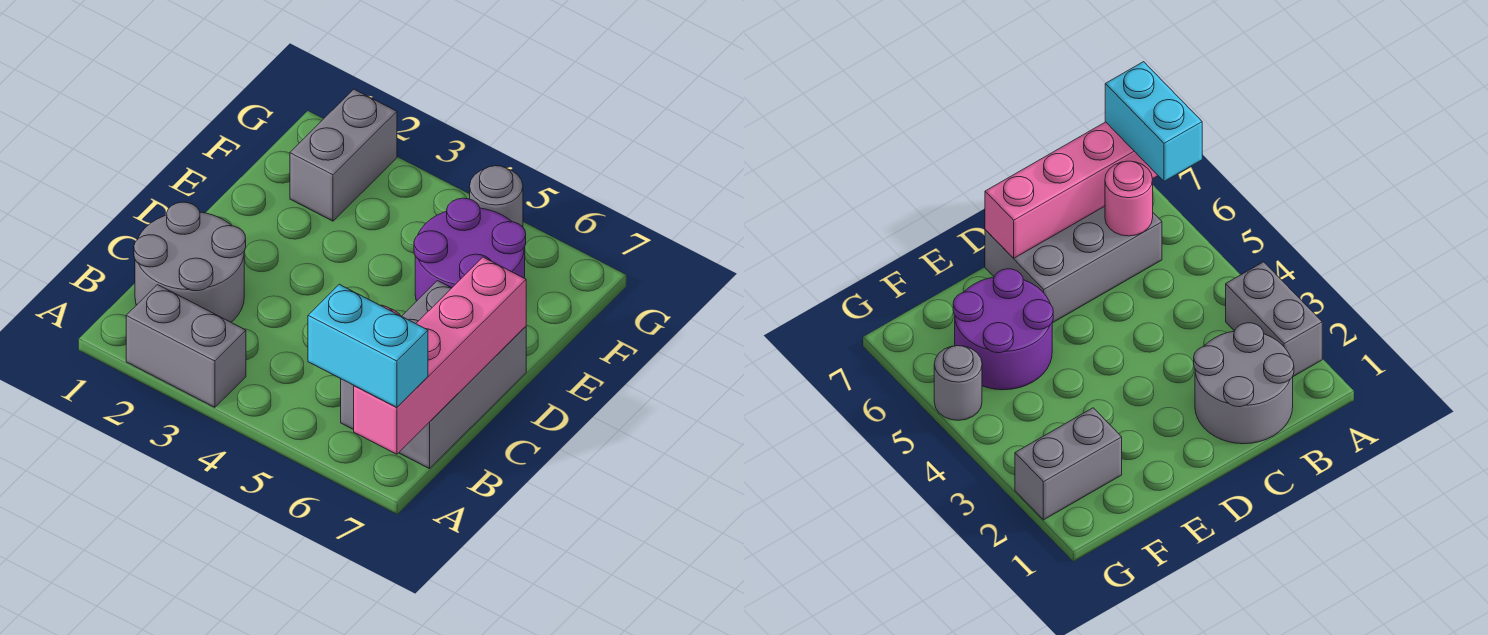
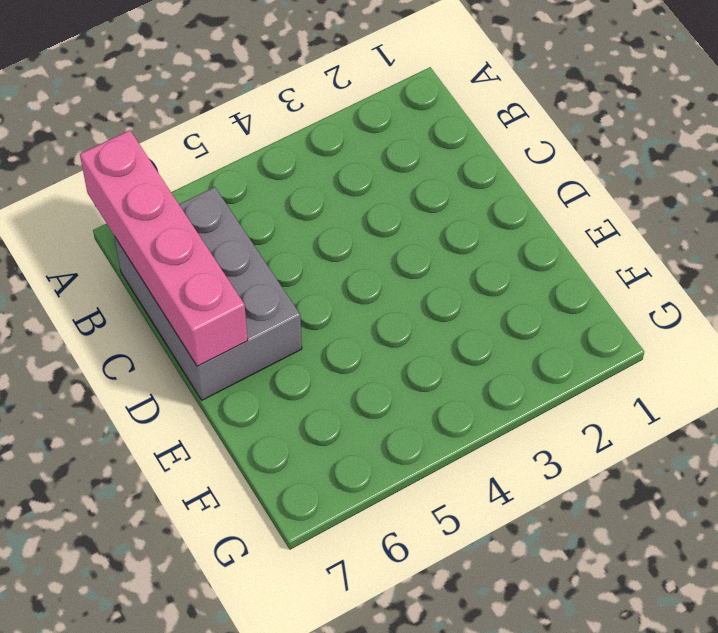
none -> grey 1x2 brick [126,285,246,407]
none -> grey 2x2 round brick [134,202,246,322]

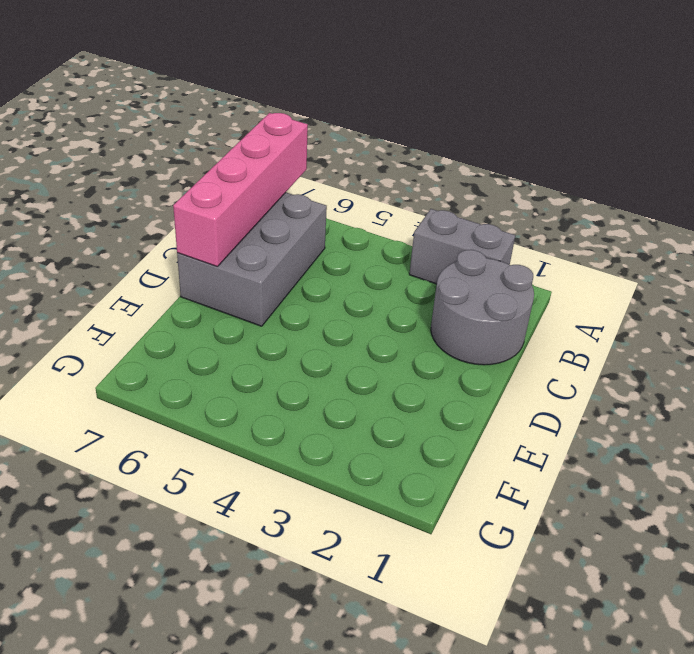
none -> purple 2x2 round brick [414,198,526,301]
none -> grey 1x2 brick [290,89,397,221]

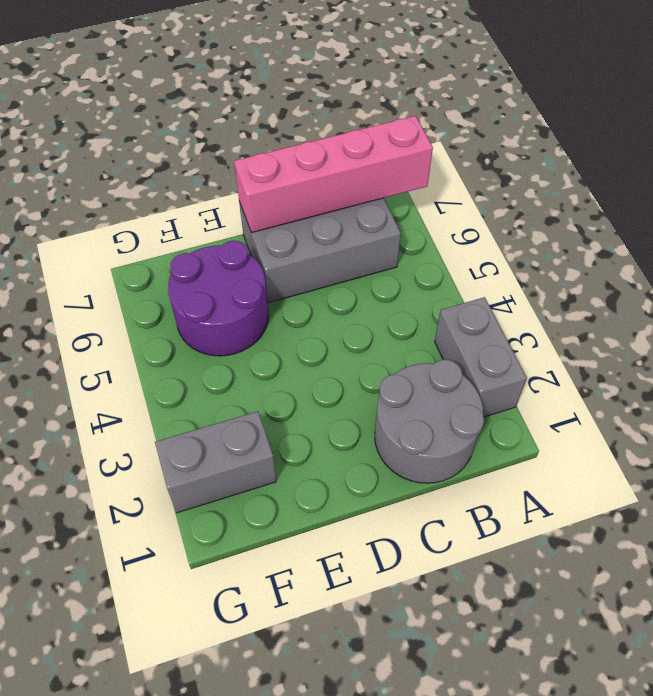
none -> grey 1x1 round brick [470,166,523,227]
none -> pink 1x1 round brick [1105,161,1153,236]

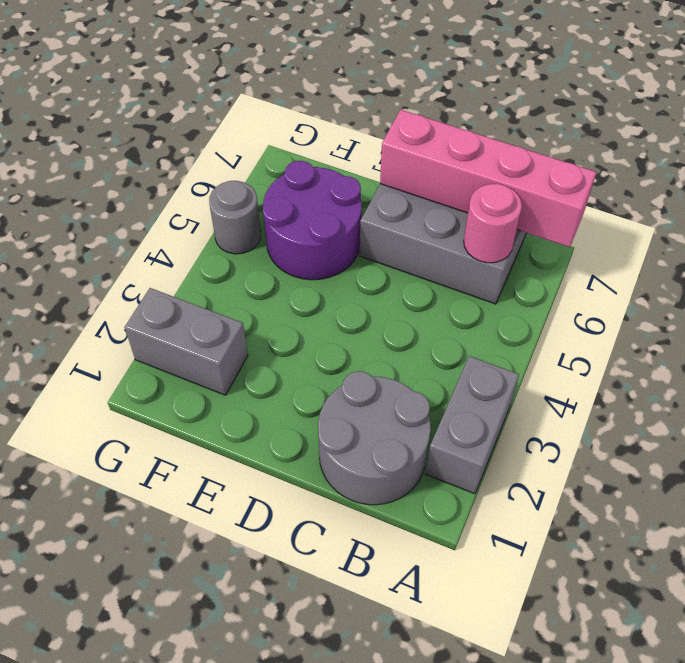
none -> cyan 1x2 brick [308,284,428,407]

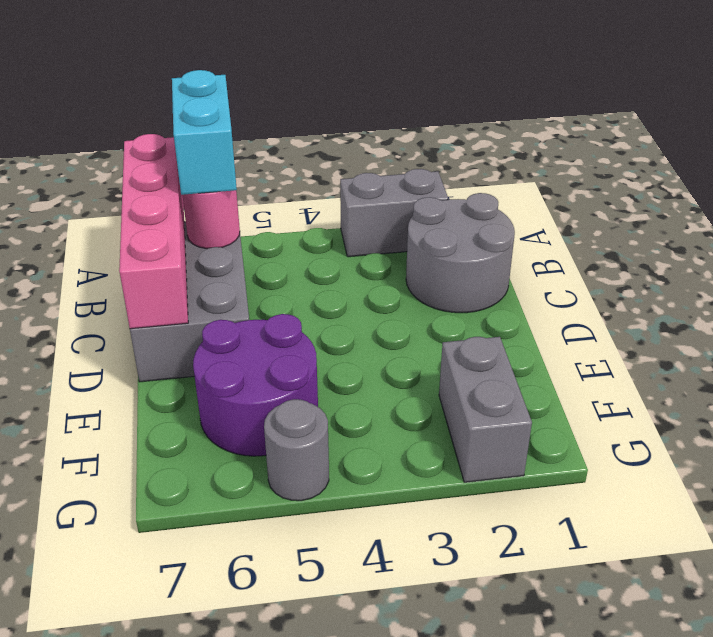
cyan 1x2 brick [172,70,237,195] -> cyan 1x2 brick turned to [308,284,428,407]

